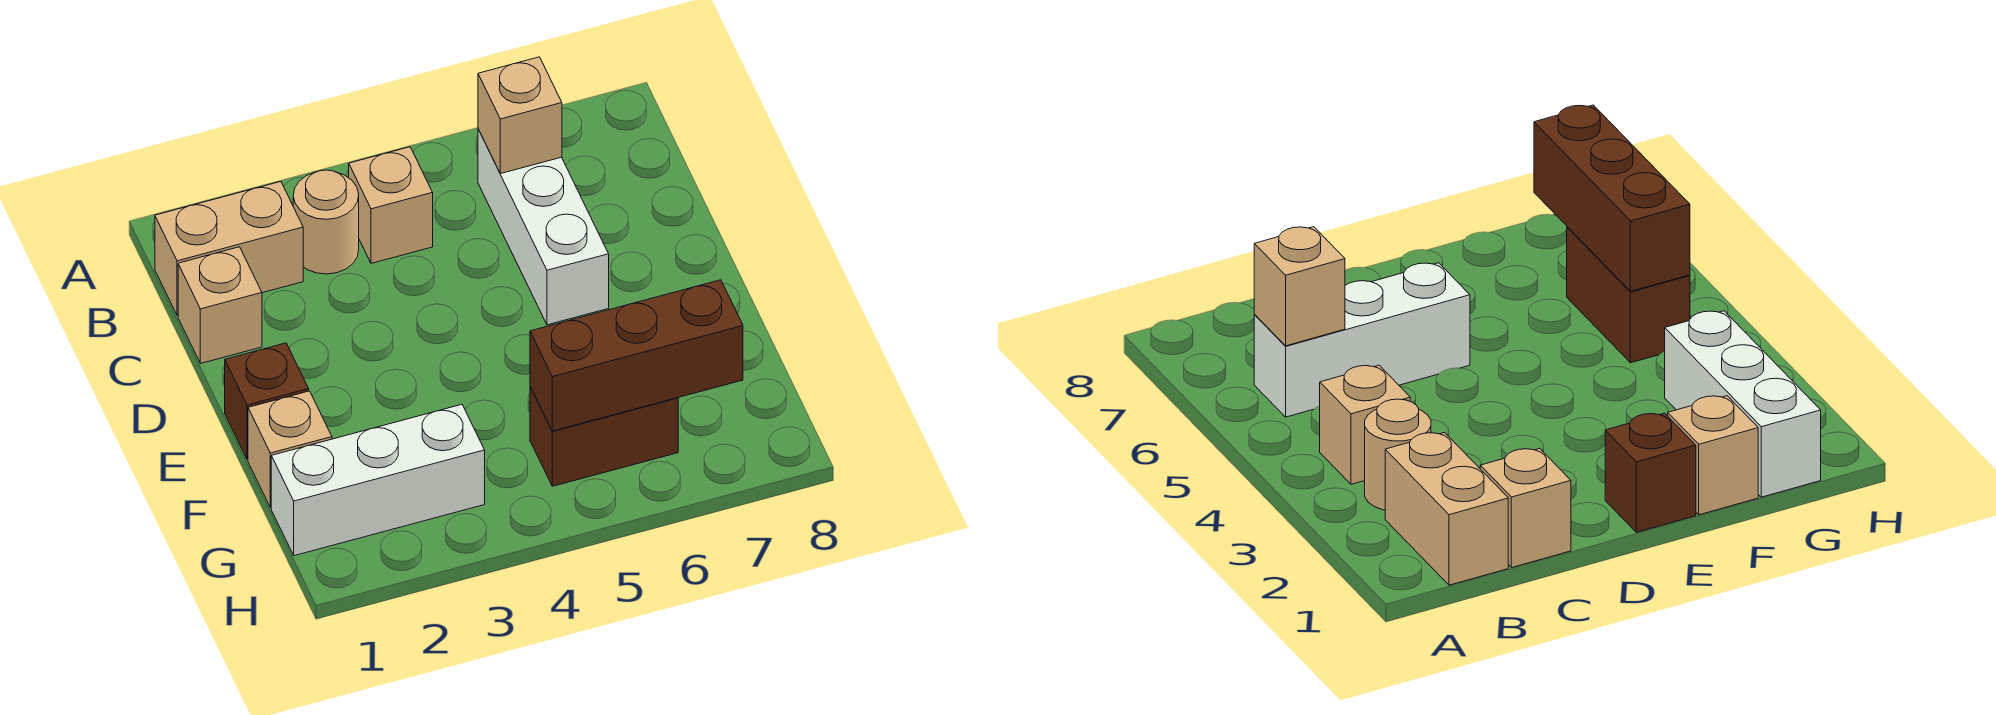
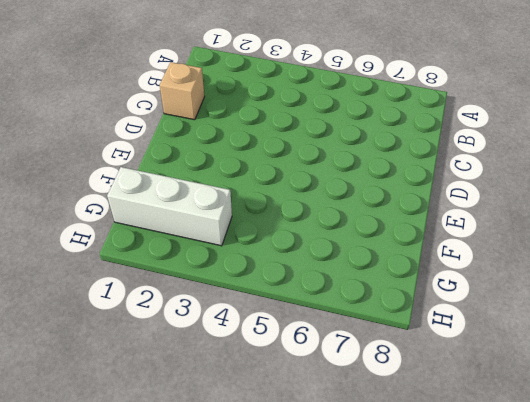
none -> tan 1x2 brick [155,182,303,315]
none -> tan 1x1 round brick [293,170,359,274]

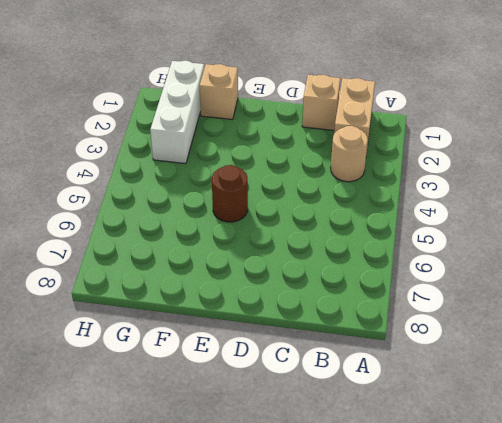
brown 1x1 round brick [212,165,248,222] -> none
none -> tan 1x1 brick [349,147,433,263]
none -> white 1x3 brick [478,129,609,325]

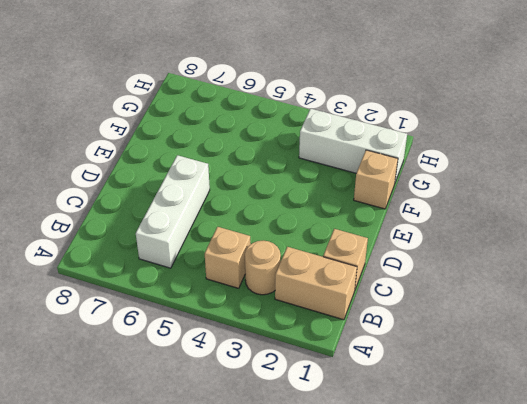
none -> brown 1x1 brick [225,343,309,460]
none -> brown 1x2 brick [530,387,678,486]

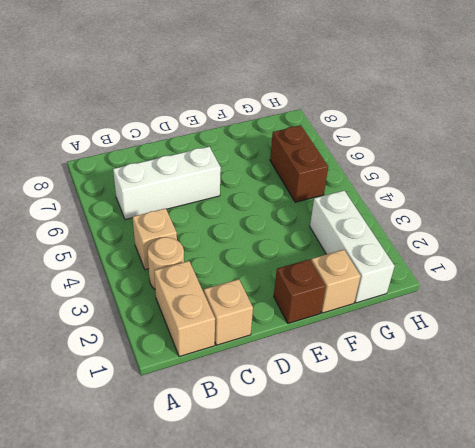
none -> tan 1x1 brick [478,57,562,174]
none -> brown 1x3 brick [530,280,743,431]

